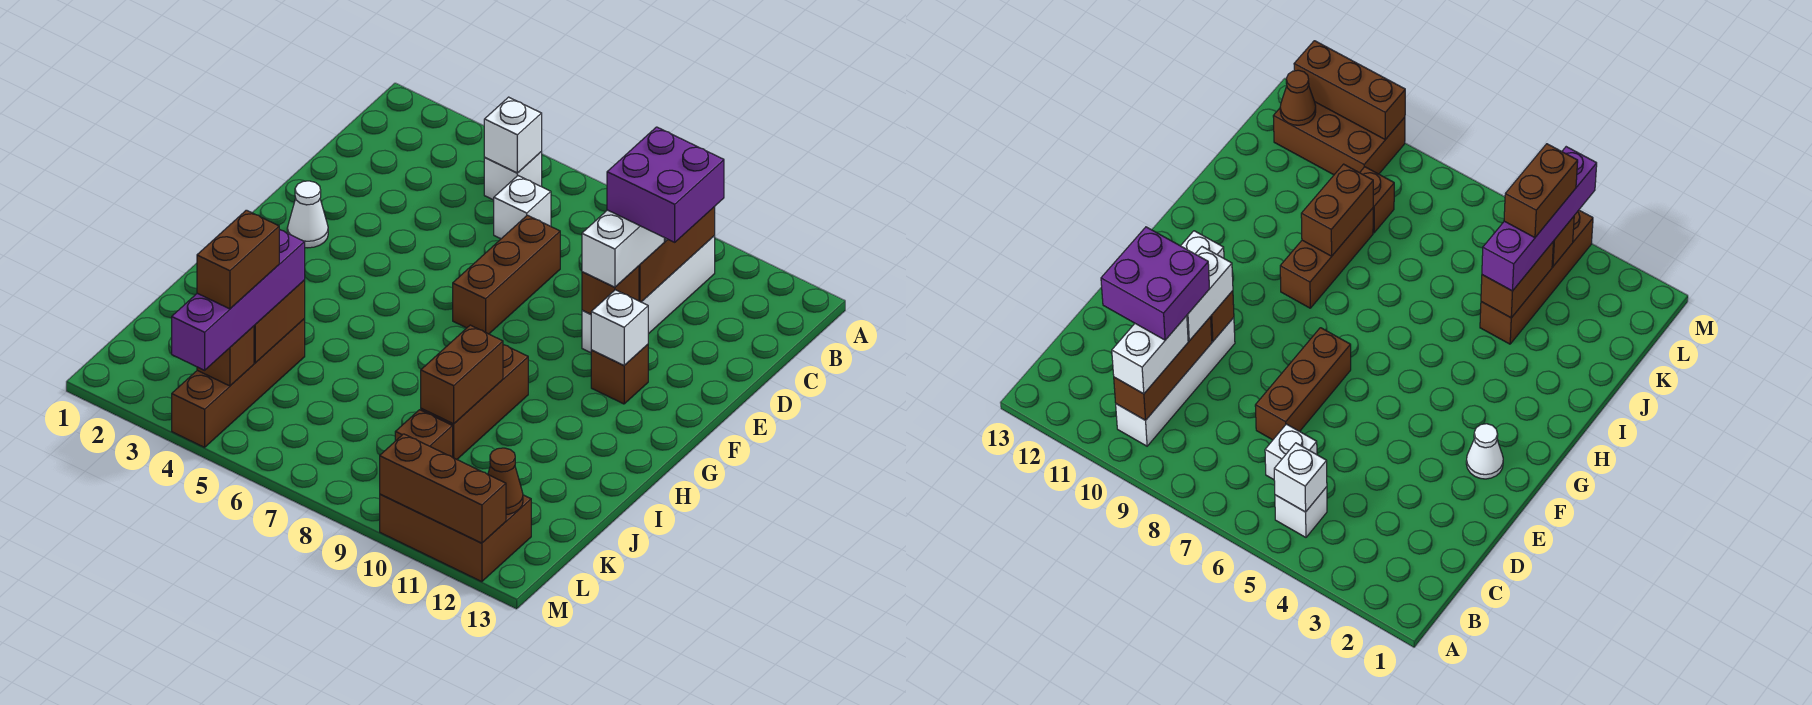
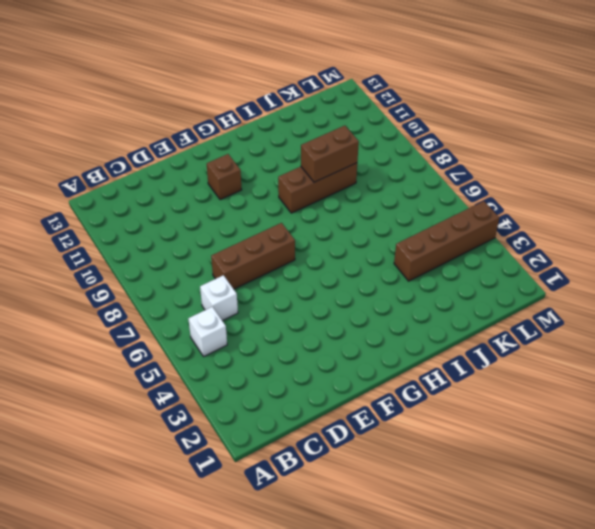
none -> white 1x4 brick [582,236,715,353]
none -> white 1x1 cone [287,181,328,248]
none -> brown 1x1 brick [395,410,453,457]

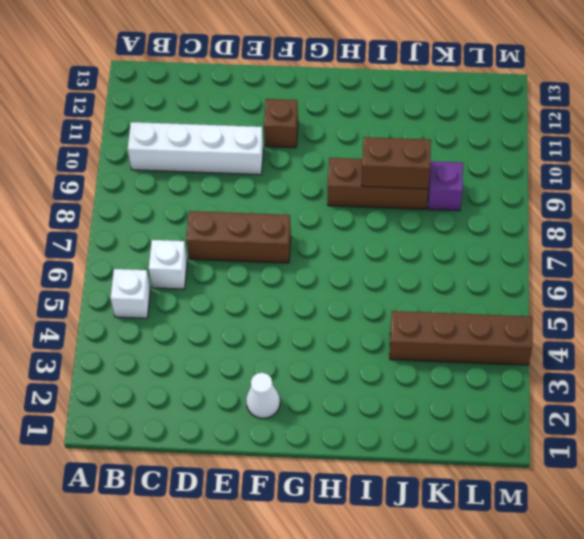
purple 1x1 brick [428,161,463,211] -> brown 1x1 brick [395,410,453,457]
none -> brown 2x3 brick [380,494,531,582]
none -> white 1x1 brick [484,97,542,173]
none -> brown 1x3 brick [639,207,715,302]

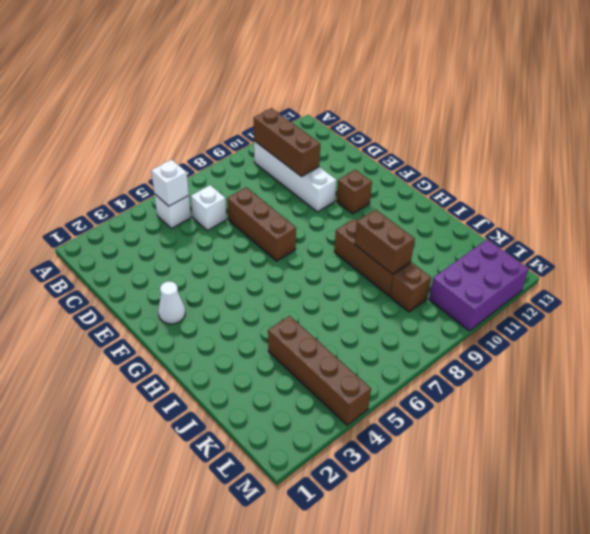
purple 2x3 brick [429,240,529,331] -> brown 2x3 brick [380,494,531,582]
none -> brown 1x1 brick [582,266,639,314]
none -> white 1x1 brick [591,290,648,365]
none -> brown 1x2 brick [254,280,305,363]

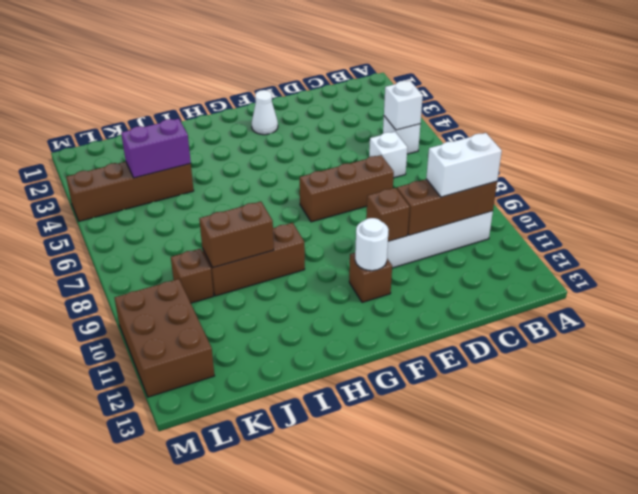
white 1x1 round brick [355,218,389,271] -> white 1x1 brick [591,290,648,365]
purple 1x2 brick [121,119,191,178] -> brown 1x2 brick [254,280,305,363]
none -> brown 1x1 brick [197,326,254,386]
none -> brown 1x1 cone [488,448,523,515]
none -> brown 1x3 brick [380,434,506,543]

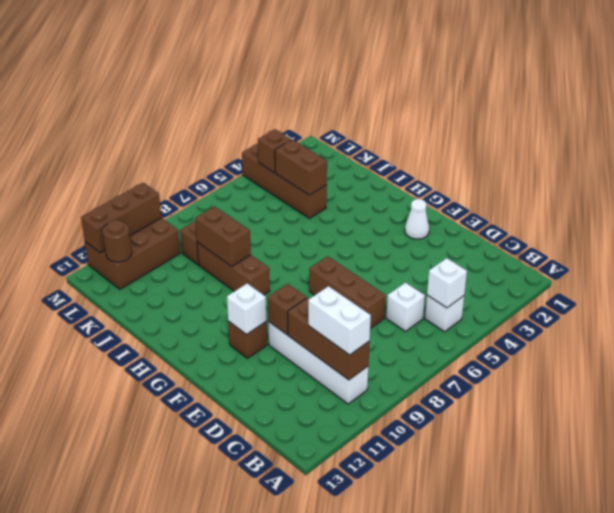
brown 1x1 round brick [103,220,132,262] -> brown 1x1 cone [488,448,523,515]
none -> white 1x2 brick [582,210,664,287]
none -> purple 1x4 brick [172,230,305,370]
none -> purple 2x2 brick [607,127,724,242]

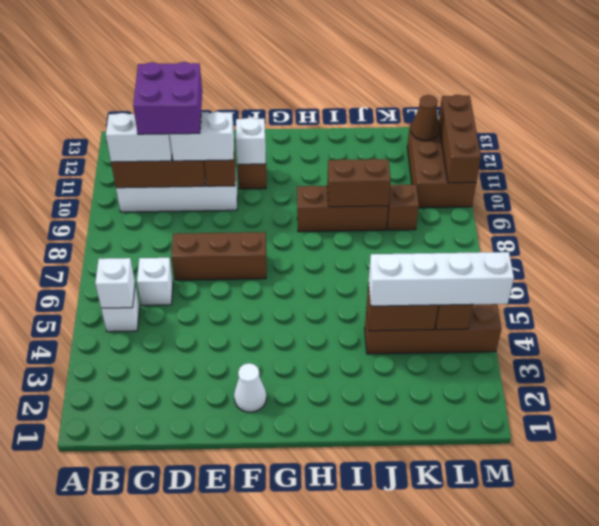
white 1x4 brick [369,252,514,306] -> purple 1x4 brick [172,230,305,370]
none -> brown 1x2 brick [197,210,279,309]

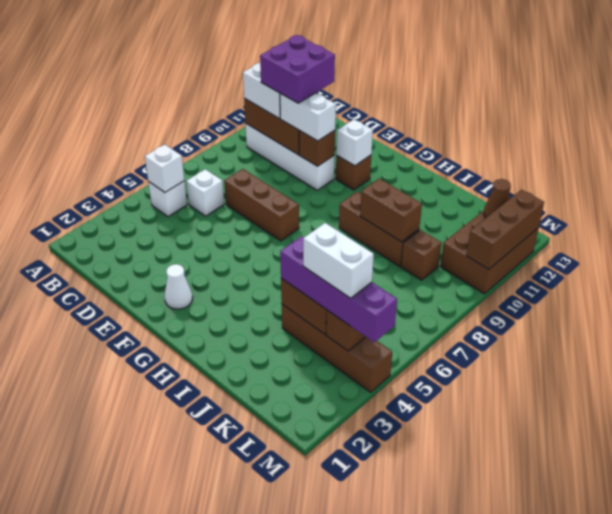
white 1x2 brick [303,223,374,298] -> brown 1x2 brick [197,210,279,309]

